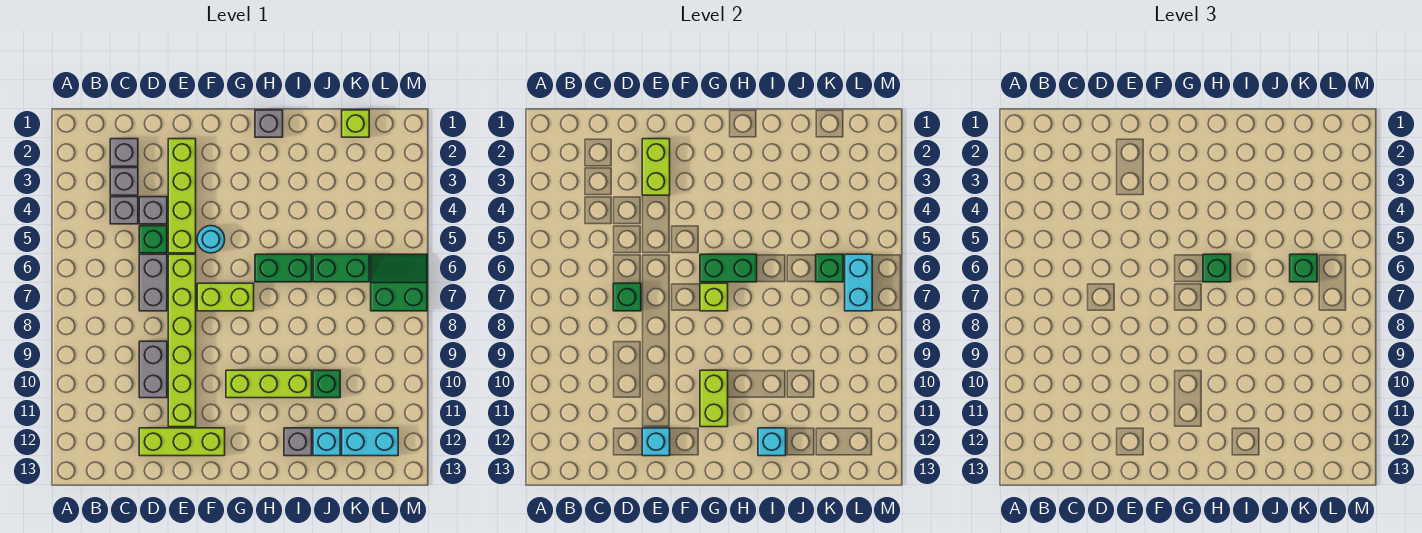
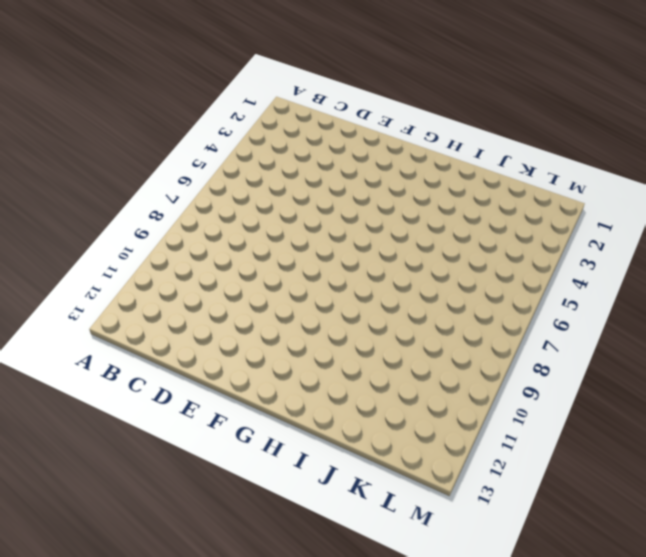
none -> grey 1x1 brick [110,139,138,166]
none -> grey 1x1 brick [110,168,138,195]
none -> grey 1x1 brick [110,197,138,224]
none -> grey 1x1 brick [139,197,167,224]

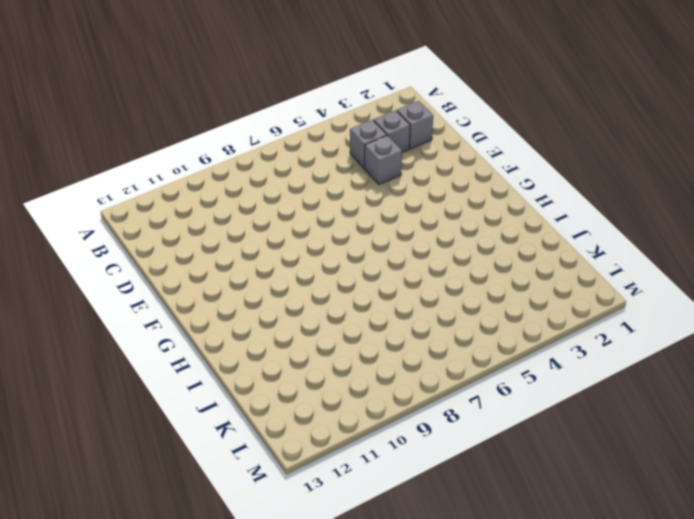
none -> green 1x1 brick [139,226,167,253]
none -> grey 1x2 brick [139,254,167,311]
none -> grey 1x2 brick [139,341,167,398]
none -> lime 1x3 brick [139,428,225,456]

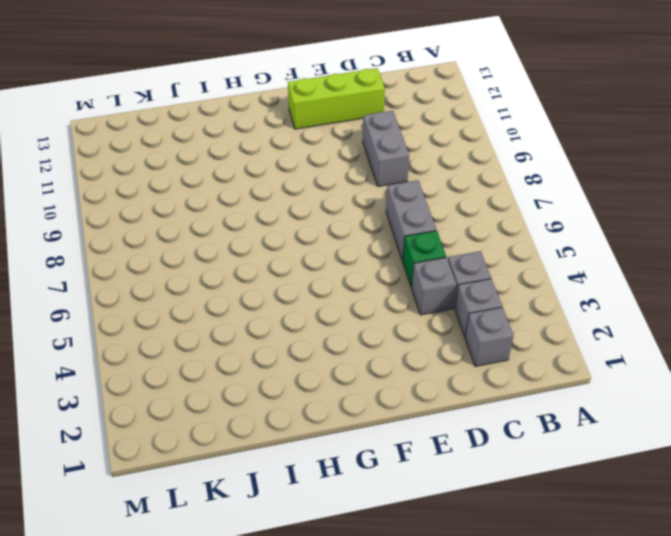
none -> lime 1x4 brick [168,139,196,253]
none -> lime 1x6 brick [168,254,196,427]
none -> cyan 1x1 round brick [197,226,225,253]
none -> lime 1x2 brick [197,283,254,311]

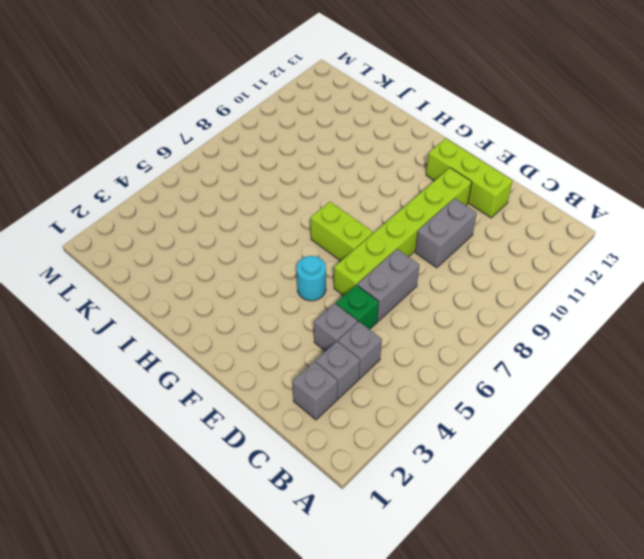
none -> lime 1x4 brick [168,139,196,253]
none -> lime 1x3 brick [226,370,312,398]
none -> grey 1x1 brick [255,110,283,137]
none -> green 1x2 brick [255,254,312,282]

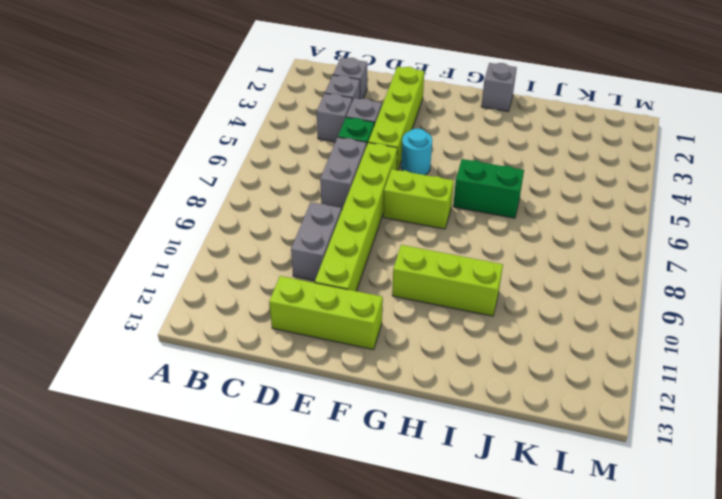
none -> grey 1x1 brick [284,428,312,456]
none -> green 1x2 brick [313,254,369,282]
none -> green 1x1 brick [313,370,340,398]
none -> cyan 1x1 brick [313,428,340,456]

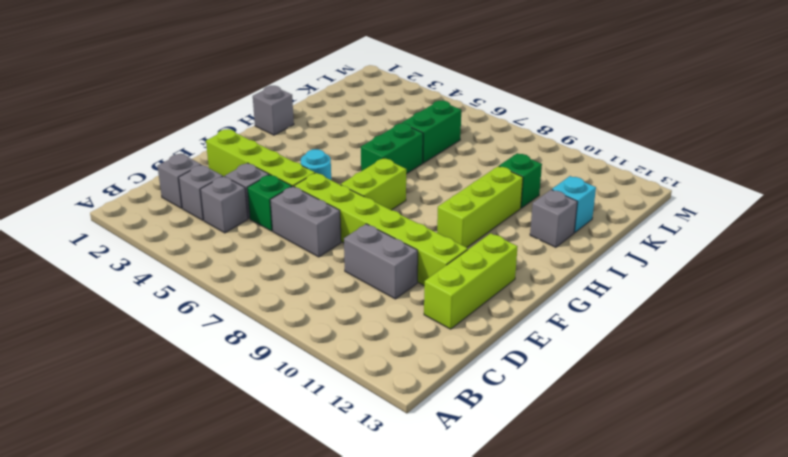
none -> lime 1x1 brick [342,110,369,137]
none -> cyan 1x2 brick [342,428,398,456]
none -> green 2x2 slope [371,254,427,311]
none -> green 1x1 brick [613,283,641,311]

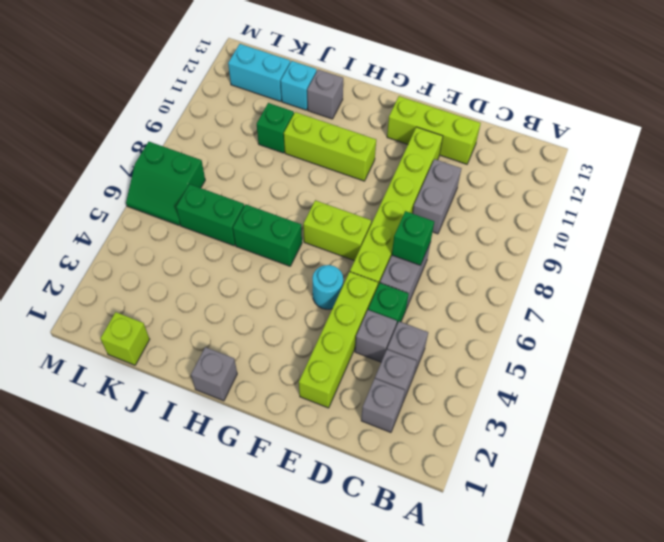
none -> lime 1x2 brick [642,139,670,195]
none -> cyan 1x1 brick [642,428,670,456]
none -> green 1x2 brick [700,254,757,282]
none -> lime 1x1 brick [700,283,728,311]

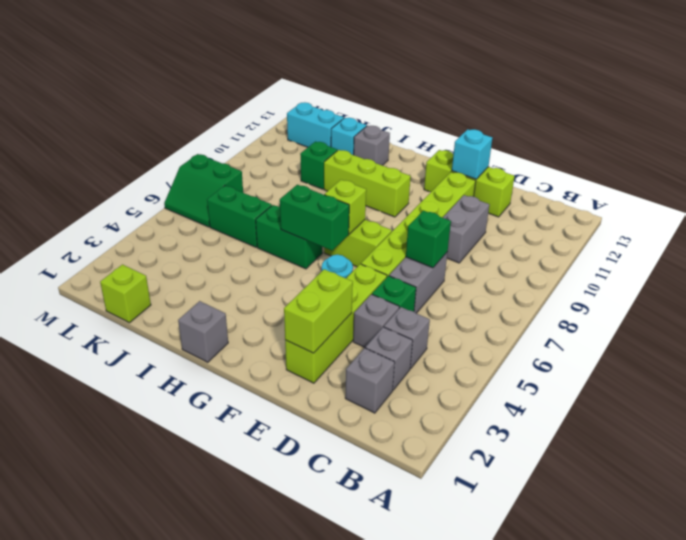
none -> lime 1x2 brick [700,370,728,427]
none -> cyan 1x1 brick [758,428,786,456]
none -> green 1x1 brick [816,254,843,282]
none -> cyan 1x2 brick [845,254,872,311]

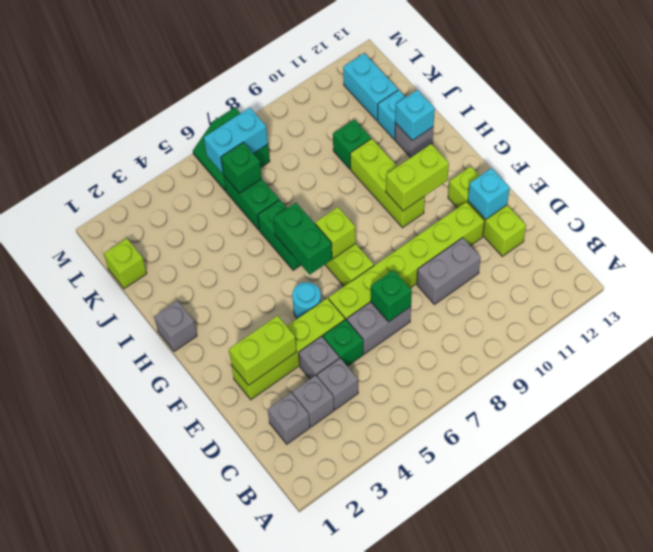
none -> green 1x1 brick [1203,254,1231,282]
none -> green 1x1 brick [1290,254,1317,282]

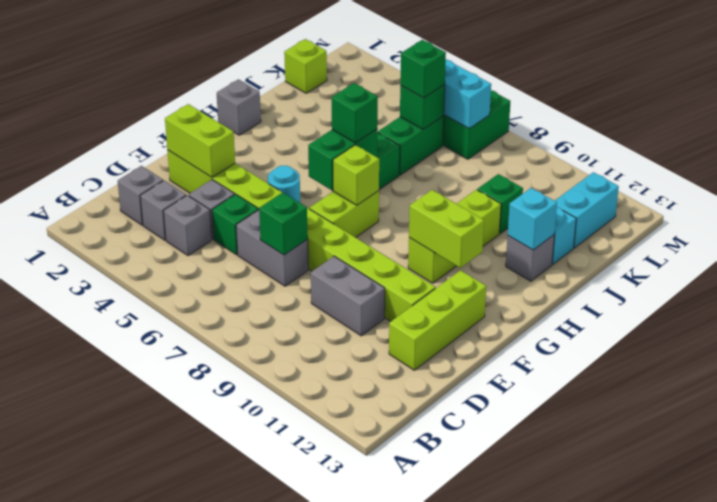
none -> cyan 1x1 brick [642,428,670,456]

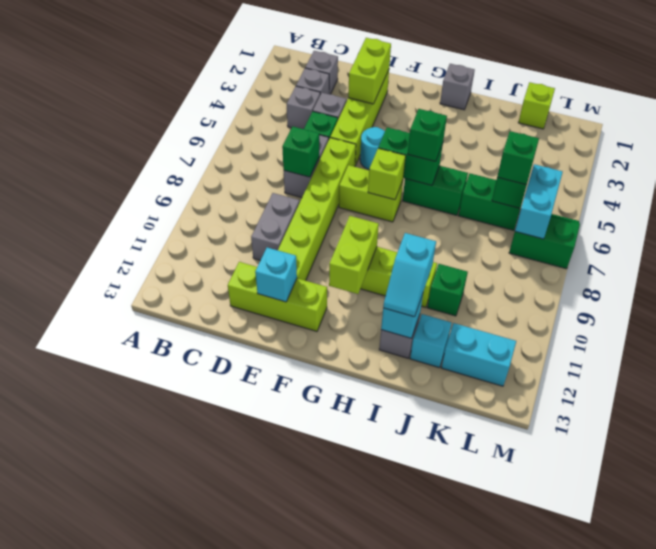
cyan 1x2 slope [383,233,436,317] -> none

